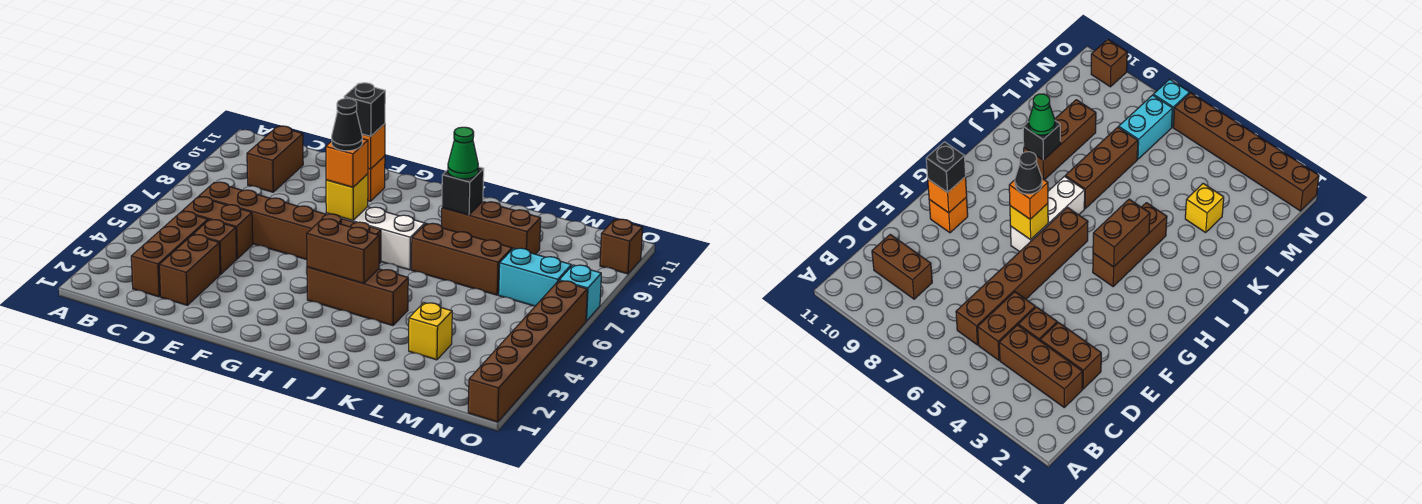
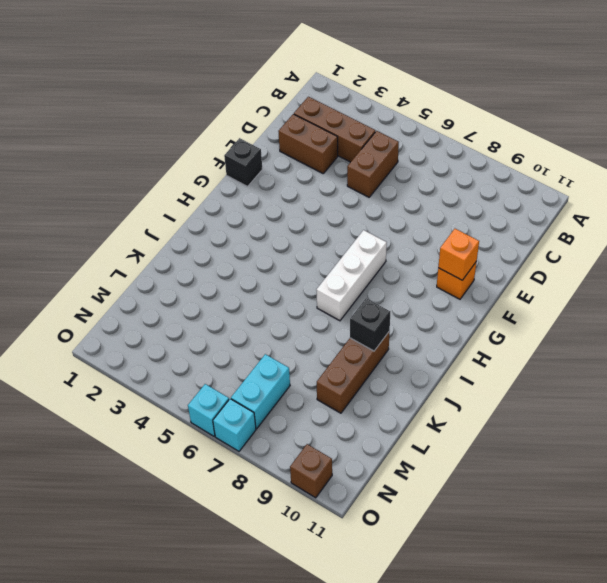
black 1x1 brick [224,138,262,186] -> black 1x1 brick moved to [344,83,385,136]
cyan 1x1 brick [188,384,229,436] -> brown 1x6 brick [468,281,587,422]
none -> brown 1x6 brick [199,182,381,264]
none -> brown 1x2 brick [247,126,303,192]
none -> brown 1x1 brick [193,220,237,274]

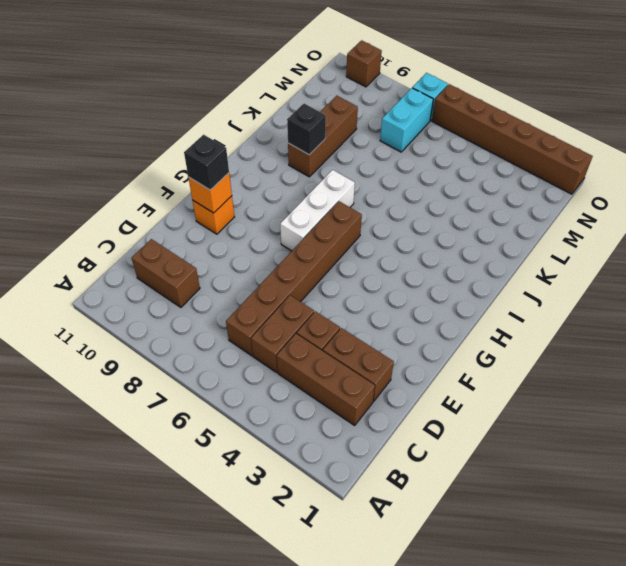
none -> brown 1x3 brick [307,267,408,326]
none -> brown 1x3 brick [412,223,512,295]
none -> yellow 1x1 brick [409,303,452,360]

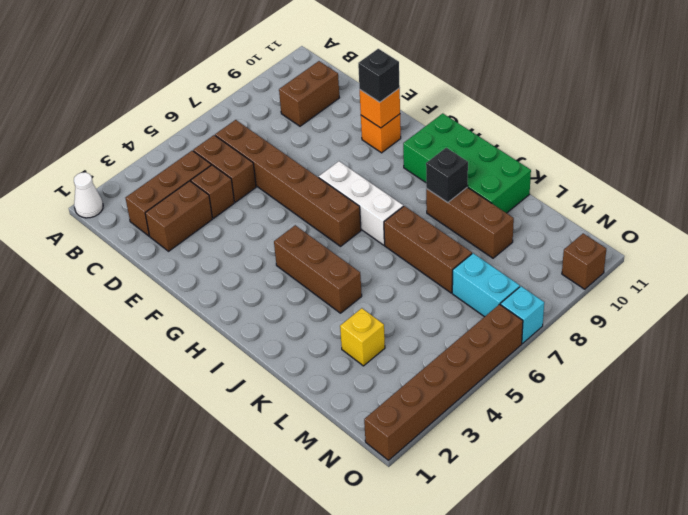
white 1x1 cone [74,172,103,218] -> none
green 2x4 brick [403,113,531,213] -> none
none -> yellow 1x1 brick [326,174,368,221]
none -> brown 1x2 brick [307,219,379,284]
none -> orange 1x1 brick [326,139,368,187]

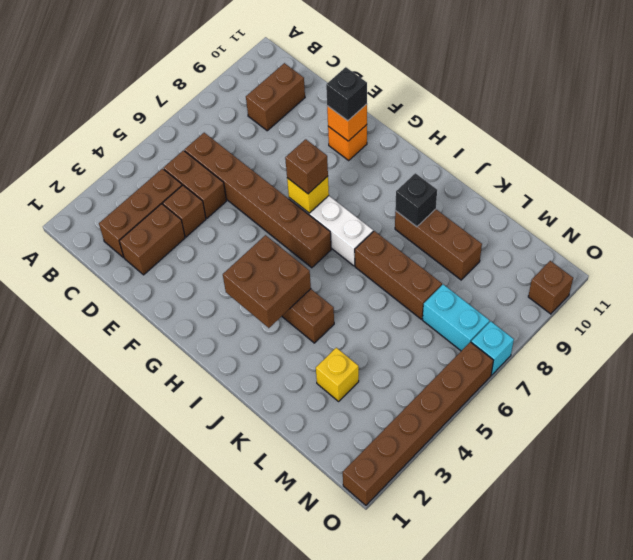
brown 1x1 brick [285,139,328,194] -> orange 1x1 brick [326,139,368,187]
brown 2x2 brick [223,235,311,328] -> brown 1x2 brick [307,219,379,284]
none -> green 1x1 cone [448,127,478,179]
none -> black 1x1 cone [332,98,362,151]

